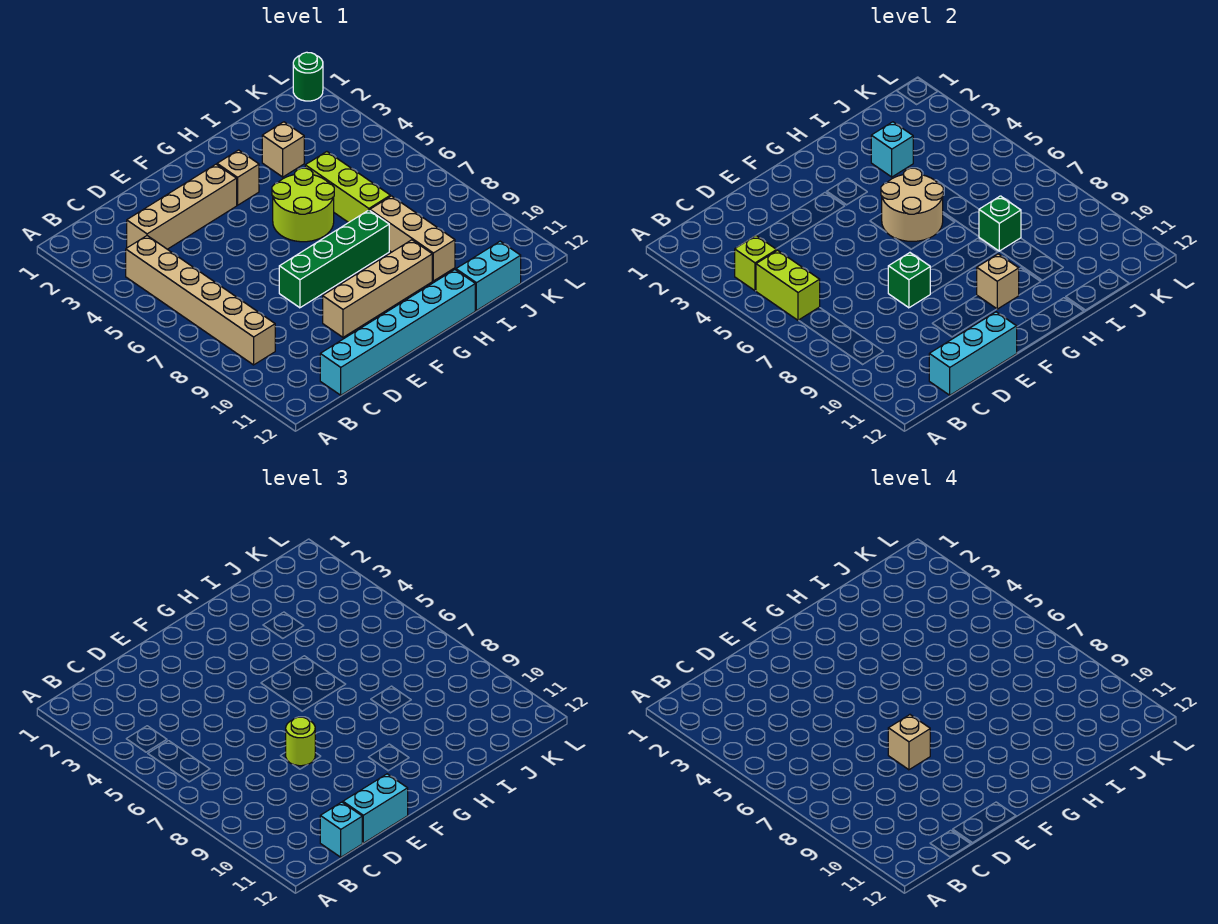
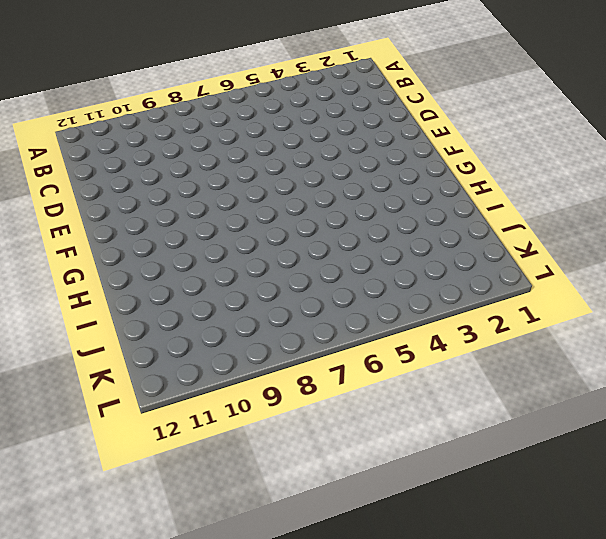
none -> tan 1x6 brick [126,236,275,365]
none -> tan 1x4 brick [127,164,237,249]
none -> cyan 1x6 brick [320,270,475,395]

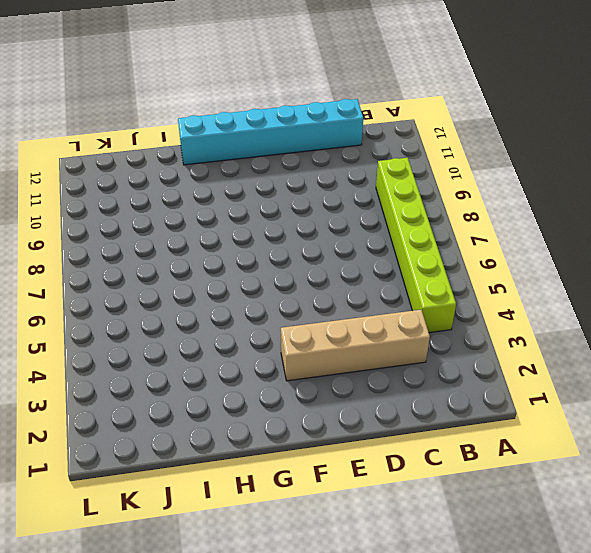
lime 1x6 brick [376,158,456,333] -> tan 1x6 brick [126,236,275,365]
none -> green 1x4 brick [279,210,389,308]
none -> tan 1x4 brick [323,240,432,337]
none -> tan 1x1 brick [217,150,259,205]

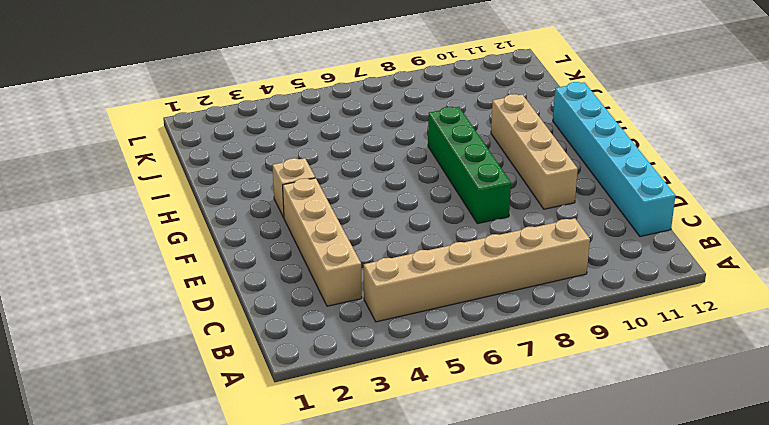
none -> lime 2x2 round brick [272,168,334,242]
none -> tan 1x1 brick [262,122,304,177]
none -> lime 1x3 brick [305,152,390,223]

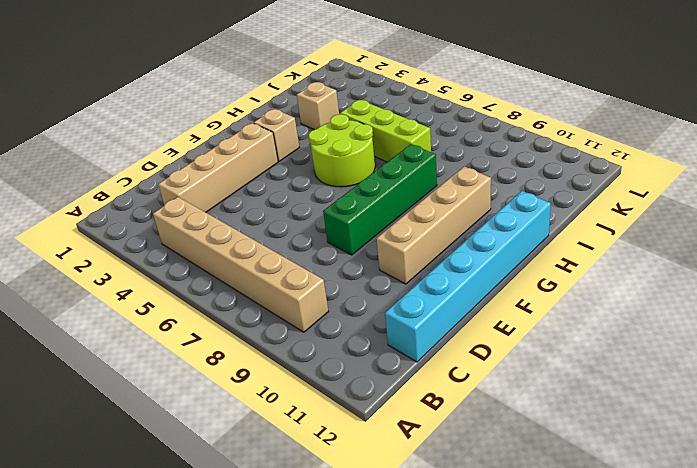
none -> tan 1x3 brick [370,196,455,281]
none -> cyan 1x2 brick [456,241,521,311]
none -> green 1x1 round brick [293,52,323,101]

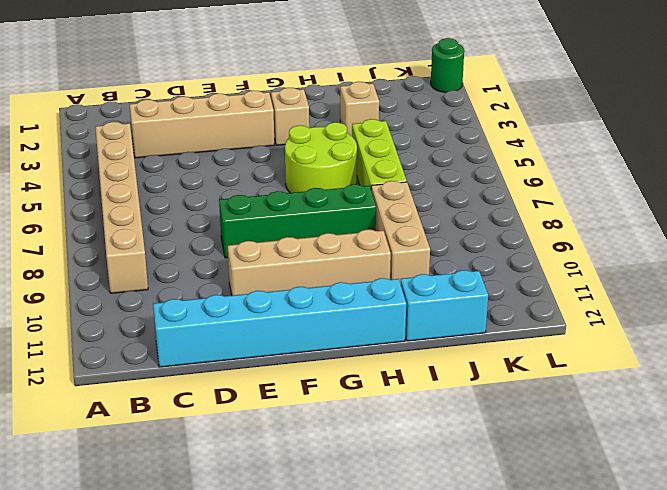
none -> lime 1x1 brick [735,236,777,291]
none -> lime 1x2 brick [756,250,820,320]
none -> cyan 1x3 brick [929,312,1017,395]

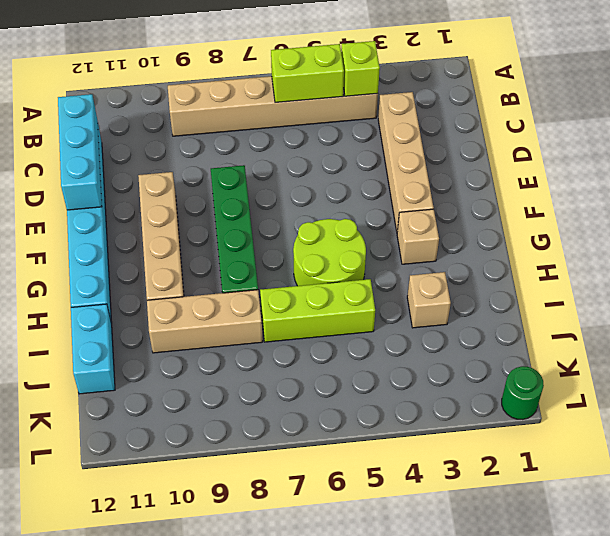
none -> green 1x1 brick [888,253,930,308]
none -> tan 2x2 round brick [881,168,943,241]
none -> tan 1x1 brick [977,254,1019,309]

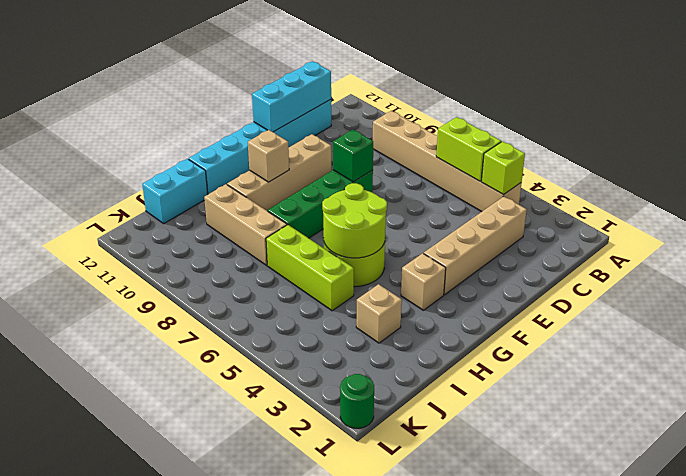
lime 2x2 round brick [322,183,387,258] -> tan 2x2 round brick [881,168,943,241]
none -> cyan 1x1 brick [871,122,913,177]
none -> green 1x1 brick [979,196,1021,251]
none -> cyan 1x1 brick [320,802,362,857]

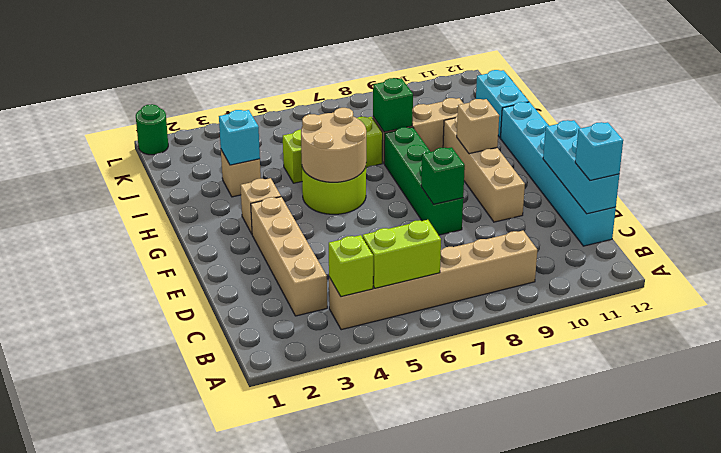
none -> cyan 1x2 brick [343,774,408,843]
none -> lime 1x1 round brick [286,717,315,766]
none -> tan 1x1 brick [888,715,930,770]

